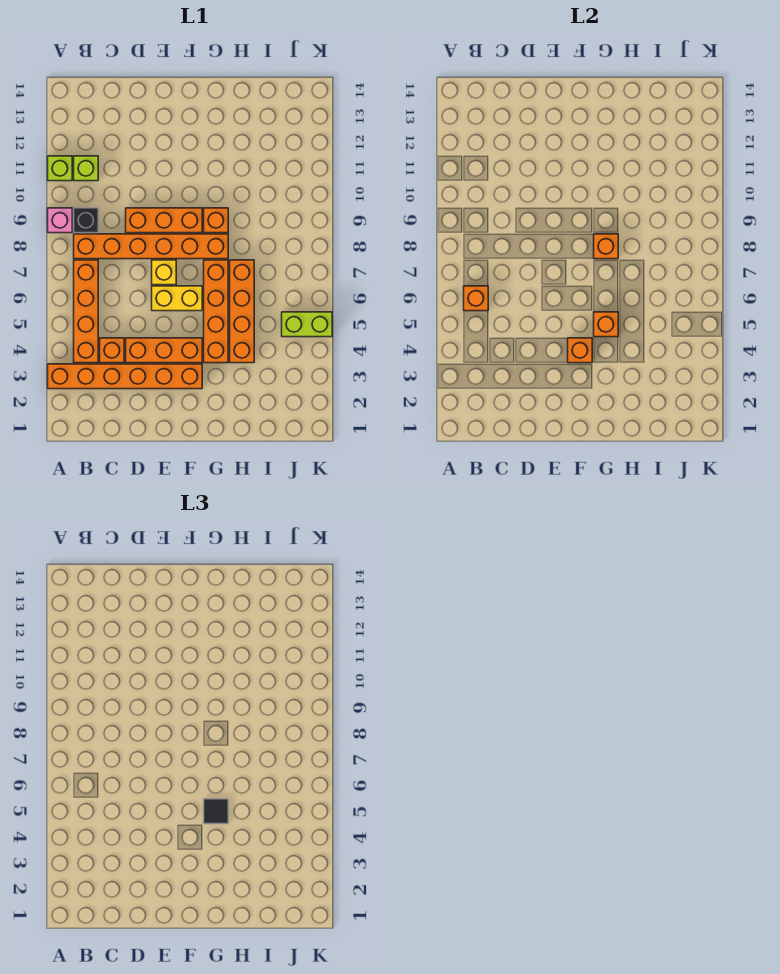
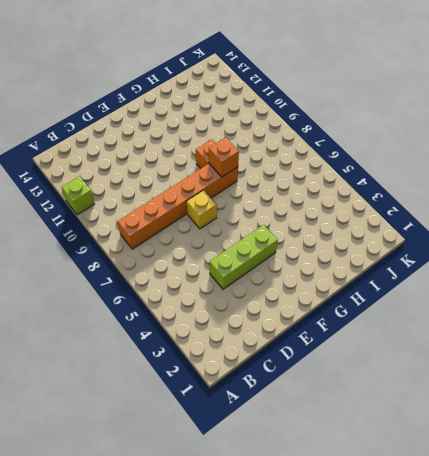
lime 1x3 brick [210,225,278,289] -> orange 1x3 brick [126,338,202,363]
none -> orange 1x6 brick [48,364,202,389]
none -> pink 1x1 brick [48,208,72,233]
none -> orange 1x4 brick [74,260,98,363]

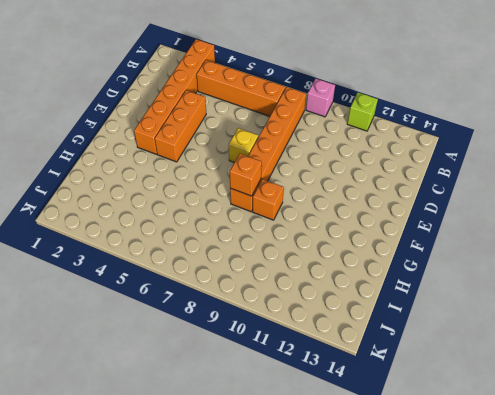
none -> black 1x1 brick [74,208,98,233]
none -> lime 1x1 brick [74,156,98,181]
none -> orange 1x1 brick [100,338,124,363]

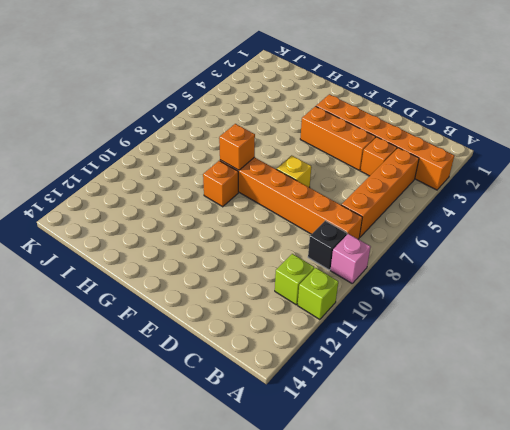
none -> orange 1x3 brick [126,208,202,233]
none -> yellow 1x2 brick [152,286,202,311]
none -> orange 1x4 brick [204,260,228,363]

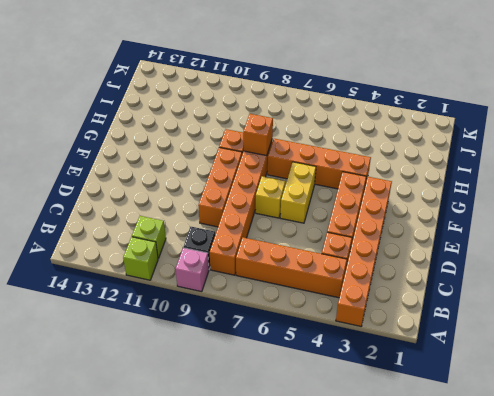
none -> orange 1x4 brick [230,260,254,363]
none -> lime 1x2 brick [282,312,332,337]
none -> orange 1x1 brick [464,286,488,311]

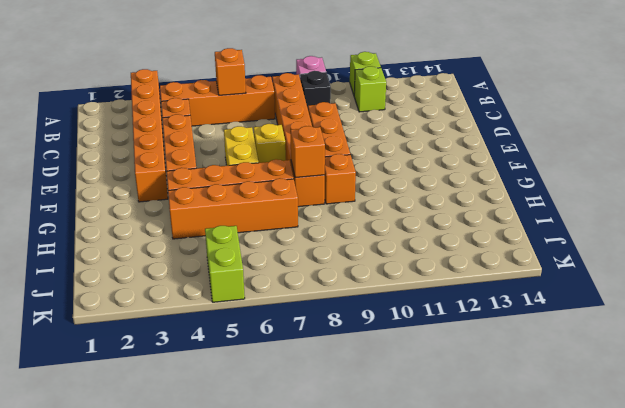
none -> orange 1x1 brick [568,338,592,363]
none -> orange 1x1 brick [594,312,618,337]
none -> black 1x1 tile [204,799,228,824]

